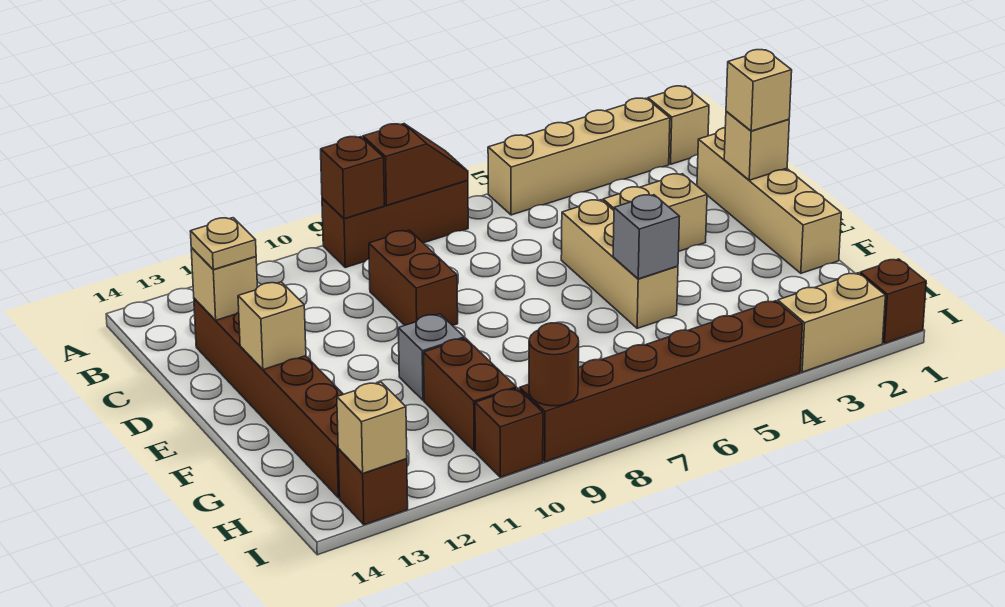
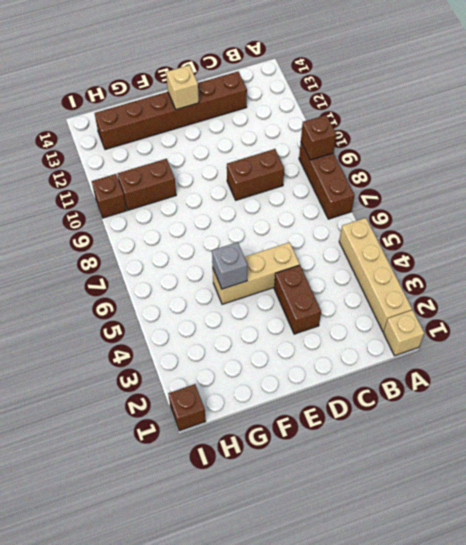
brown 1x2 brick [274,265,321,334] -> tan 1x2 brick [603,174,707,251]
none -> tan 1x4 brick [697,128,841,273]
none -> grey 1x1 brick [398,314,464,400]
none -> tan 1x2 brick [778,273,885,372]

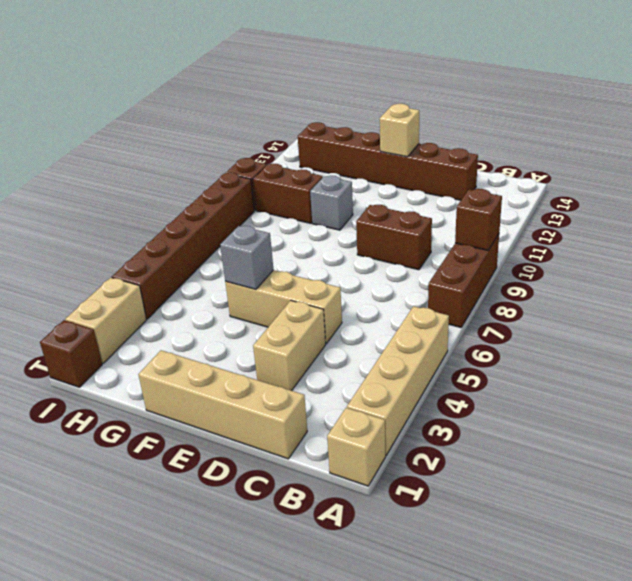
none -> brown 1x1 brick [338,449,408,525]
none -> brown 1x2 slope [363,124,468,205]
none -> tan 1x1 brick [191,248,257,320]

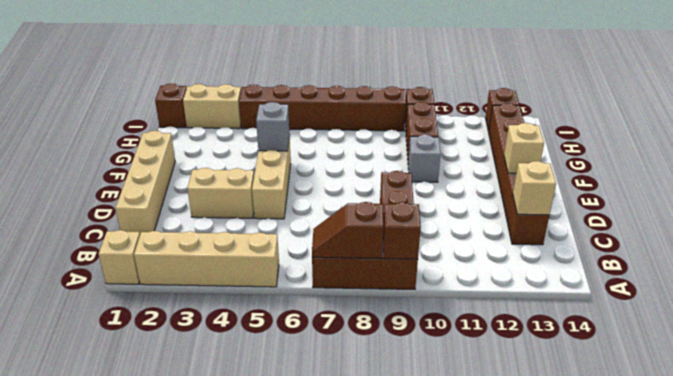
none -> tan 1x1 brick [724,112,789,180]
none -> brown 1x1 round brick [529,323,579,406]
none -> tan 1x1 brick [337,382,407,473]

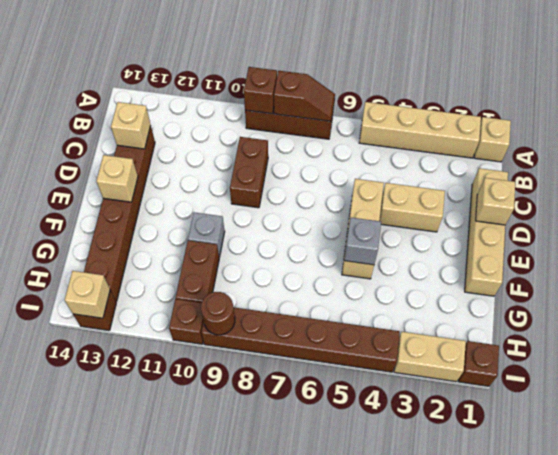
none -> tan 1x1 plate [190,218,256,270]
none -> tan 1x1 brick [726,50,792,131]

